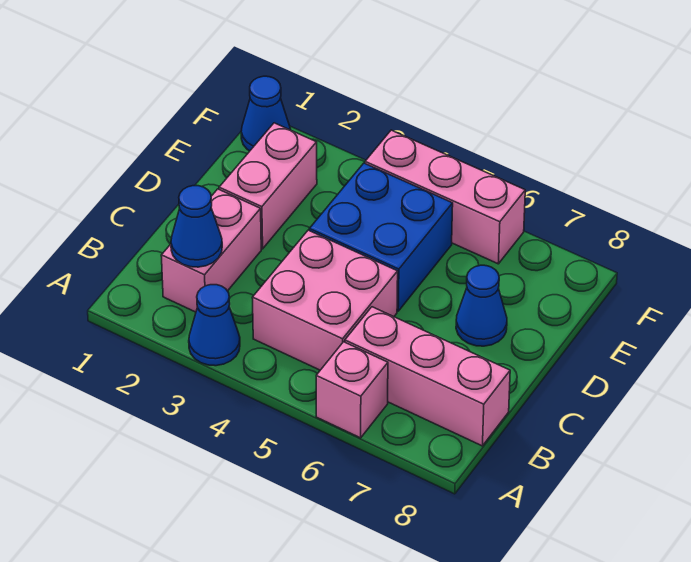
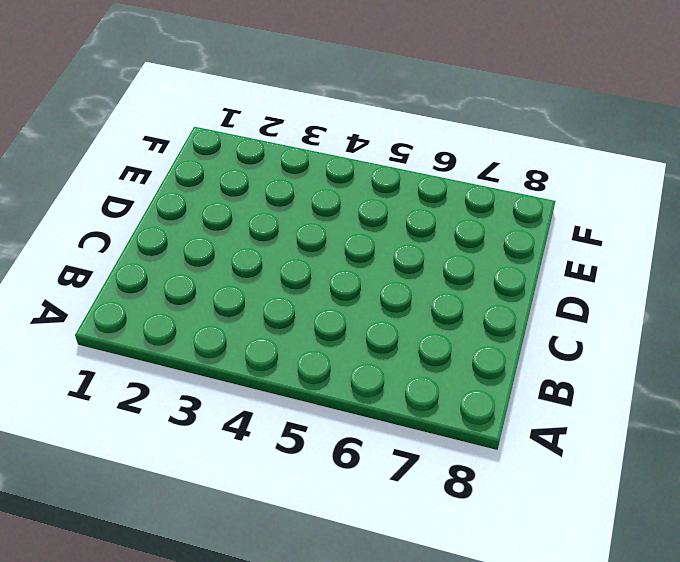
none -> blue 1x1 cone [189,285,240,366]
none -> pink 1x1 brick [316,342,388,438]

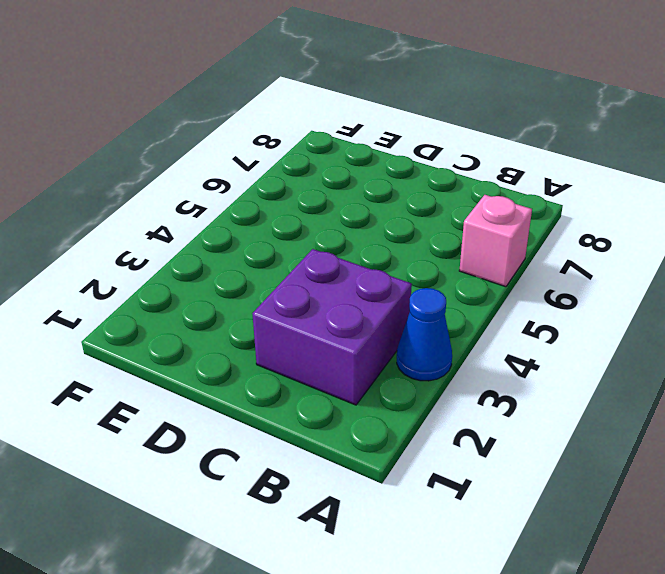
purple 2x2 brick [252,249,412,405] -> pink 1x2 brick [161,189,261,312]
none -> pink 2x2 brick [252,230,398,370]
none -> pink 1x3 brick [345,307,510,446]

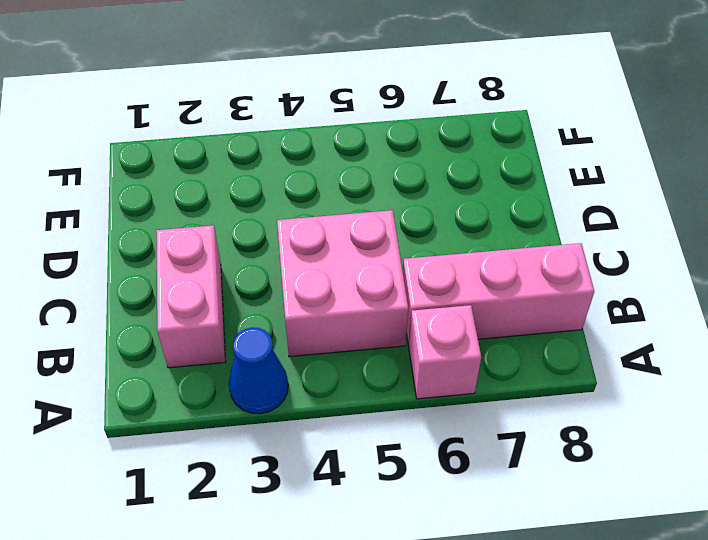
none -> pink 1x2 brick [219,123,317,249]
none -> blue 2x2 brick [309,163,453,311]

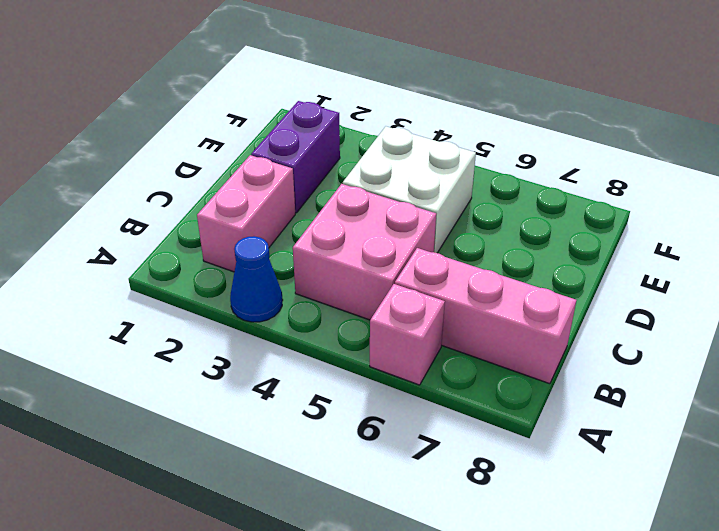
purple 1x2 brick [251,101,340,213] -> pink 1x2 brick [219,123,317,249]
white 2x2 brick [343,126,476,253] -> blue 2x2 brick [309,163,453,311]
none -> blue 1x1 cone [456,265,507,346]
none -> blue 1x1 cone [241,76,291,151]

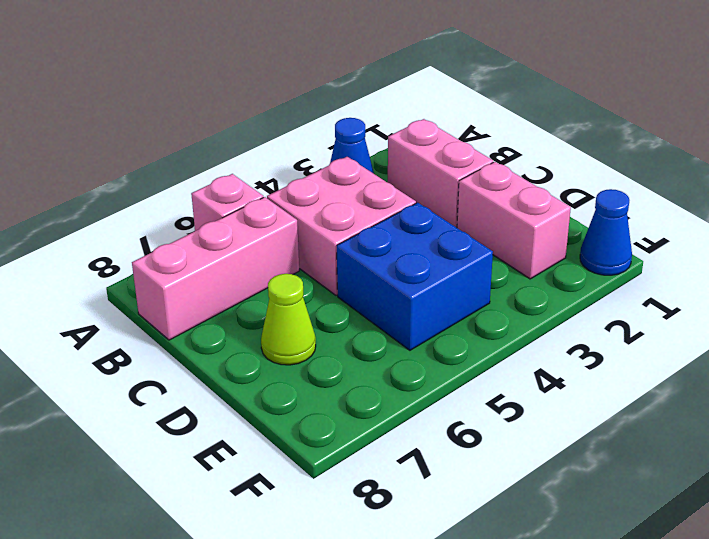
lime 1x1 cone [261,274,316,365] -> blue 1x1 cone [456,265,507,346]
none -> pink 1x3 brick [365,130,525,264]
none -> blue 1x1 cone [171,186,222,267]

